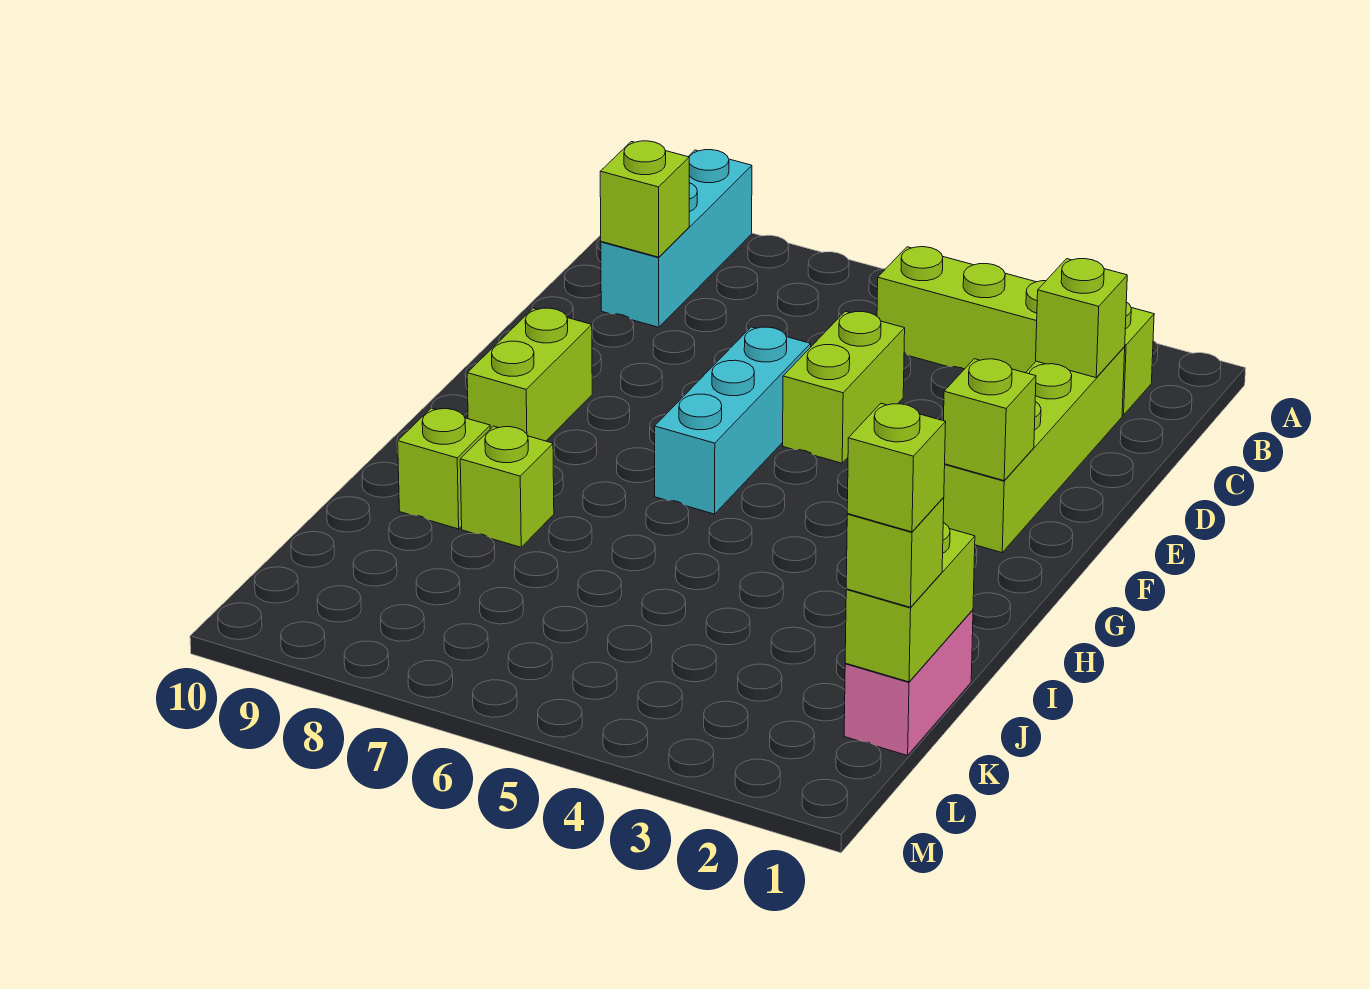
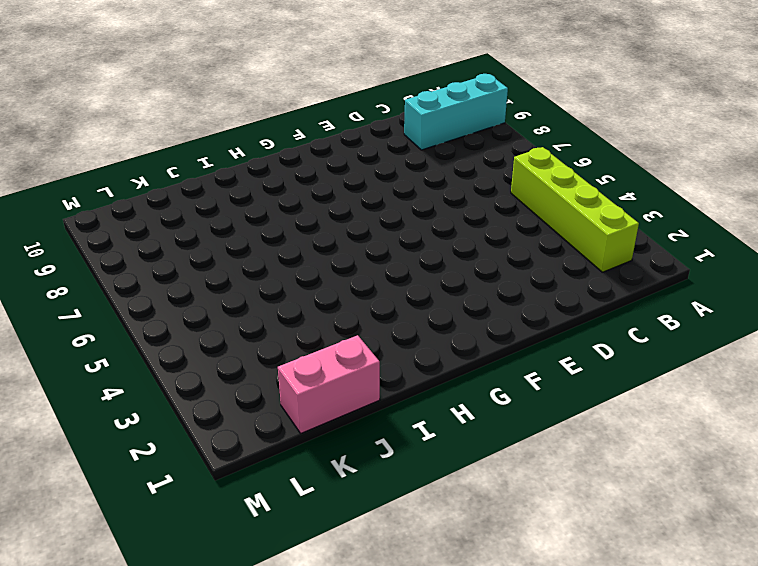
none -> lime 1x4 brick [943,347,1125,553]
none -> lime 1x2 brick [783,311,905,463]
none -> cyan 1x3 brick [655,327,811,514]

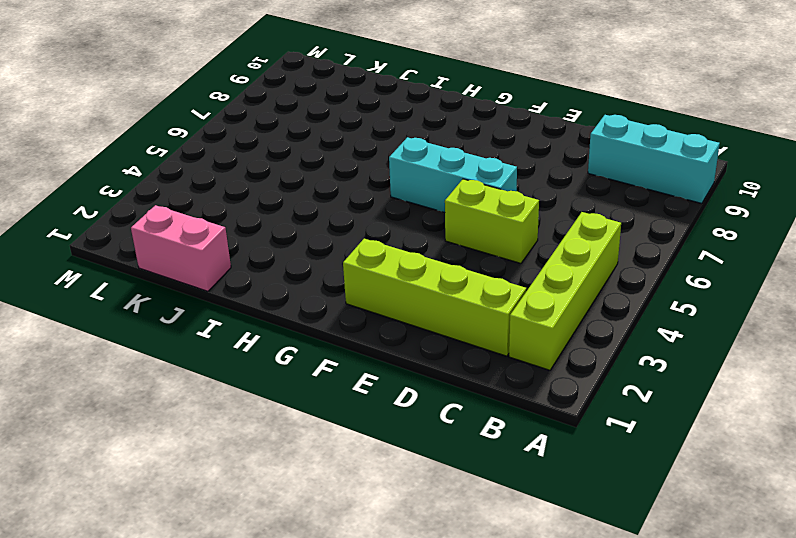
none -> lime 1x2 brick [467,308,592,441]
none -> lime 1x1 brick [460,426,554,547]
none -> lime 1x1 brick [398,408,490,529]

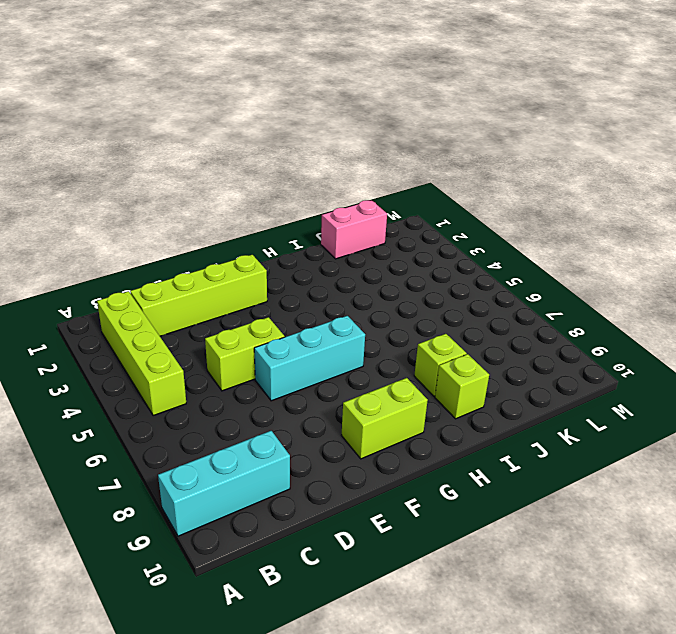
none -> lime 1x1 brick [1036,259,1127,378]
none -> lime 1x1 brick [600,141,689,257]
none -> lime 1x1 brick [943,359,1036,481]

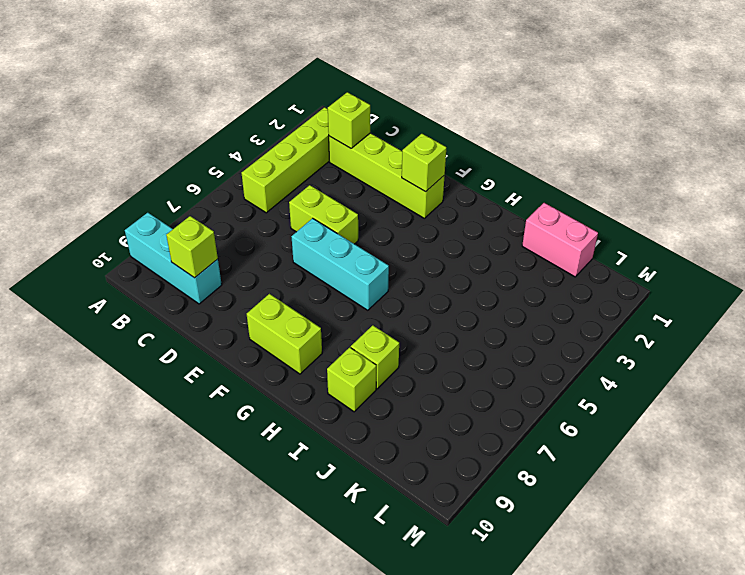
none -> lime 1x2 brick [845,523,975,682]
none -> lime 1x1 brick [846,497,944,607]
none -> lime 1x1 brick [847,403,946,532]

